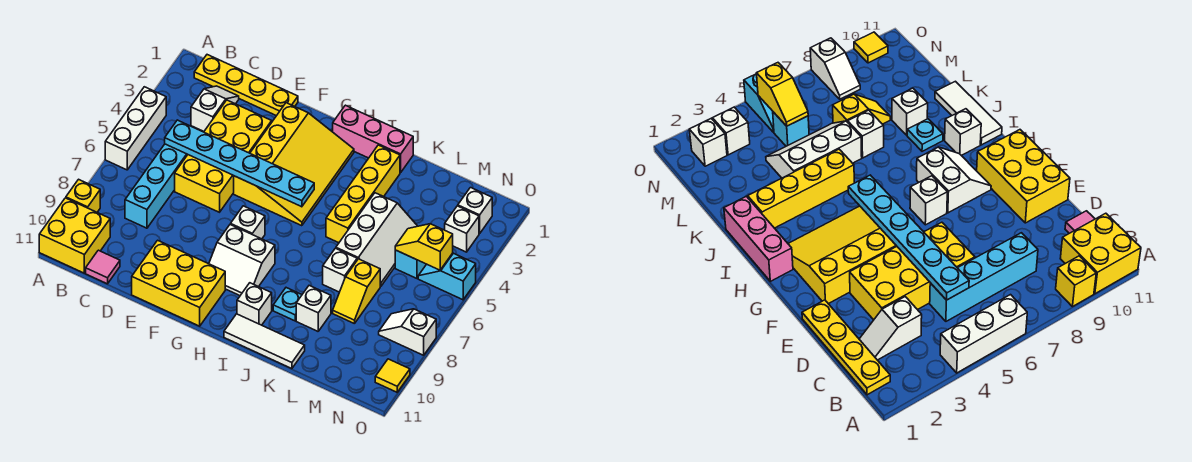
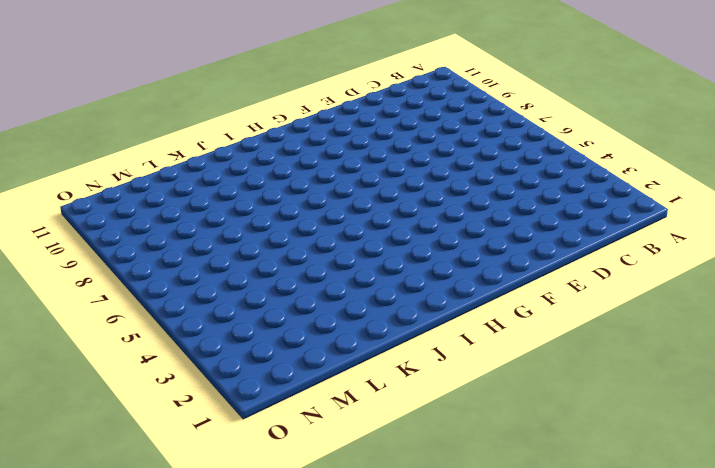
none -> white 1x3 brick [105,87,166,170]
none -> yellow 1x1 brick [66,179,100,212]
none -> yellow 2x2 brick [39,198,110,273]

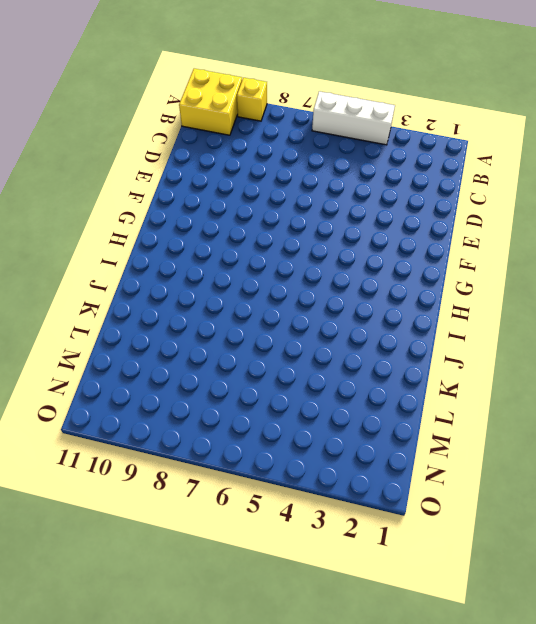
none -> yellow 1x4 plate [194,55,298,116]
none -> white 1x2 slope [191,86,239,131]
none -> cyan 1x4 brick [125,144,188,228]

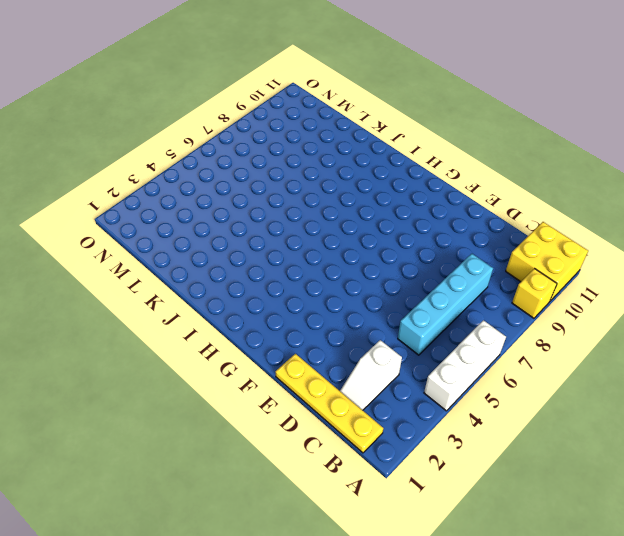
none -> pink 1x1 tile [86,250,120,284]
none -> yellow 2x4 brick [175,100,272,212]
none -> yellow 2x3 brick [132,240,225,326]

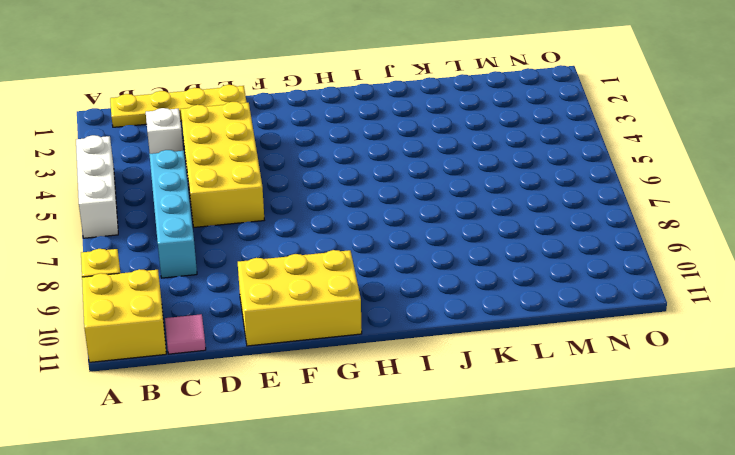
none -> yellow 3x4 slope [234,103,354,226]
none -> white 1x1 brick [231,206,265,239]
none -> white 2x2 slope [209,224,275,296]

